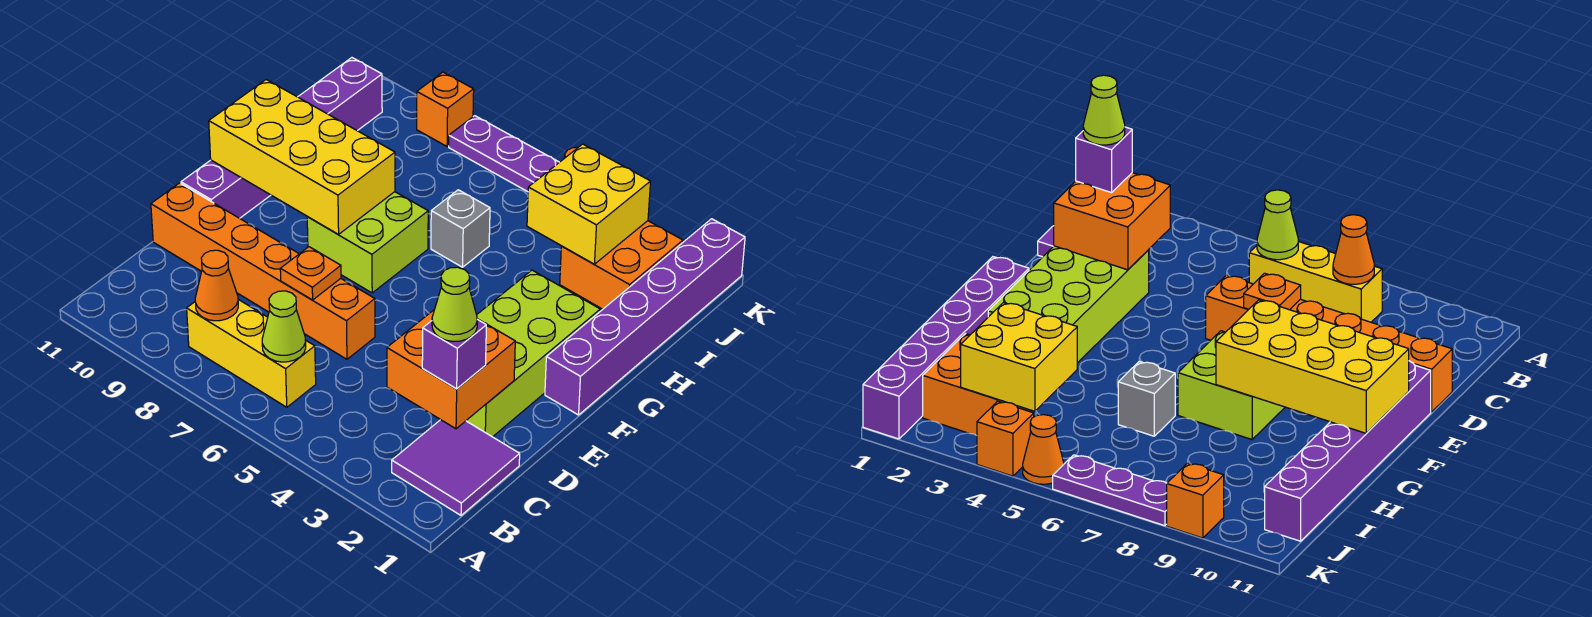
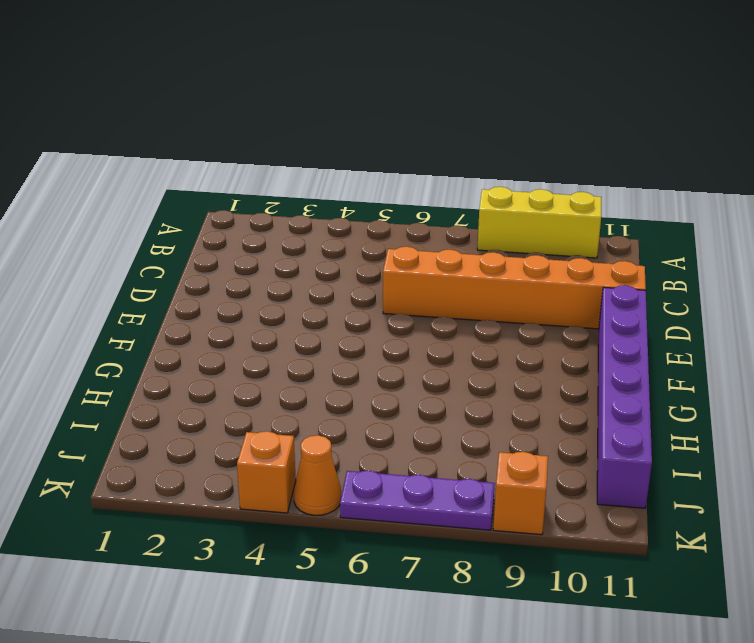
yellow 1x3 brick [477,187,601,258] -> yellow 1x3 brick moved to [187,300,316,407]
none -> purple 2x2 tile [392,420,520,515]
none -> lime 2x4 brick [466,270,600,437]
none -> purple 1x6 brick [545,219,745,415]

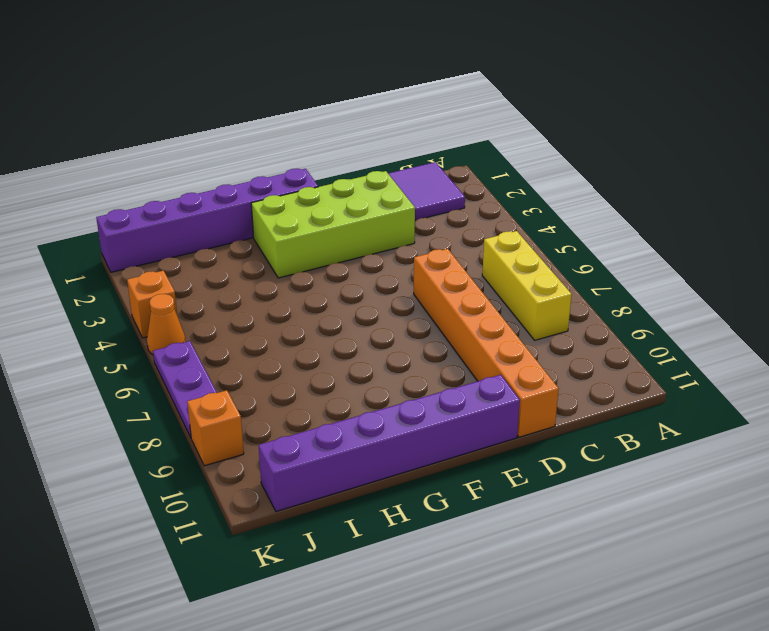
none -> lime 2x2 brick [307,192,428,293]
none -> grey 1x1 brick [431,190,490,267]
none -> orange 2x2 brick [560,221,683,309]

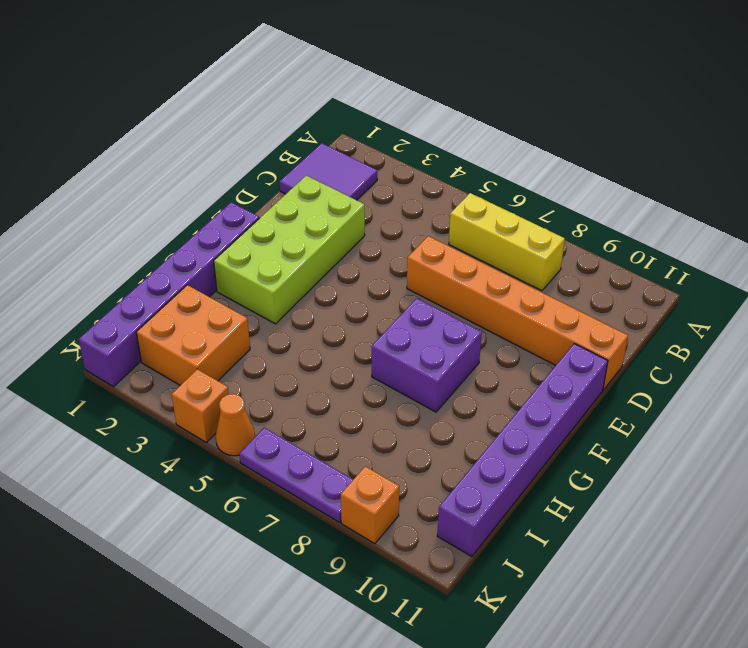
purple 2x2 brick [371,298,482,412] -> lime 2x2 brick [307,192,428,293]
none -> grey 1x1 brick [431,190,490,267]
none -> lime 1x1 cone [262,291,306,362]
none -> orange 1x1 cone [195,250,238,321]

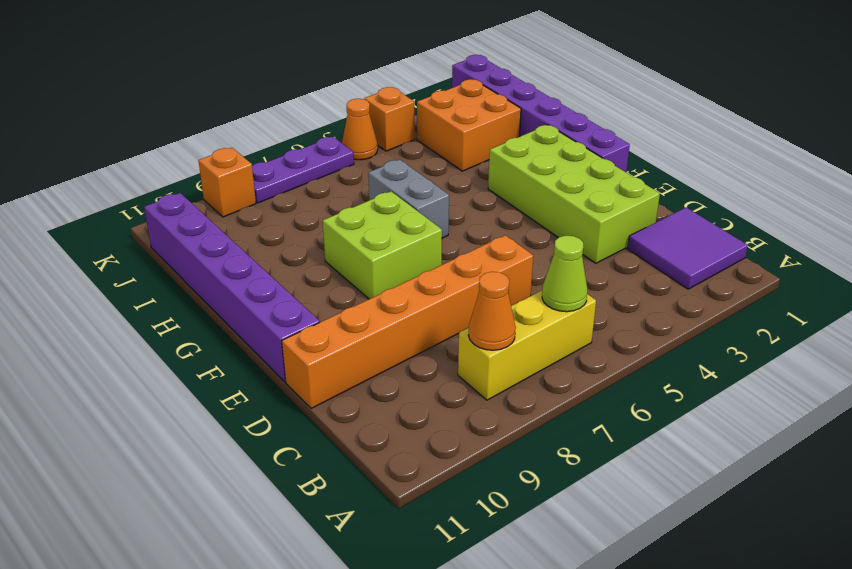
grey 1x2 brick [368,159,449,238] -> grey 1x1 brick [431,190,490,267]
none -> orange 2x2 brick [387,310,515,429]
none -> orange 1x1 plate [280,247,341,300]
none -> yellow 2x4 brick [209,80,395,234]

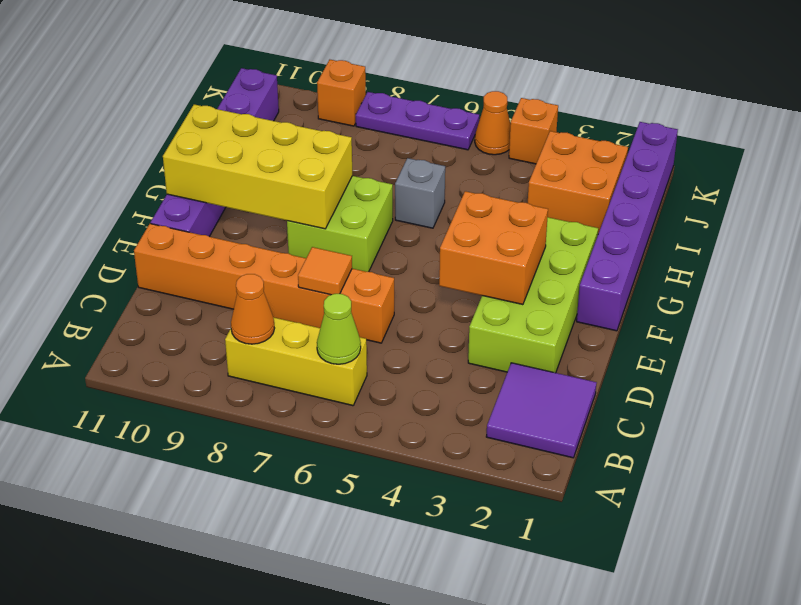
orange 1x1 tile [298,247,352,295] -> orange 1x1 plate [280,247,341,300]
orange 2x2 brick [439,191,548,305] -> orange 2x2 brick moved to [387,310,515,429]
none -> yellow 2x2 brick [527,144,651,264]
none -> purple 1x1 brick [422,319,486,389]
none -> lime 1x1 cone [432,267,477,341]

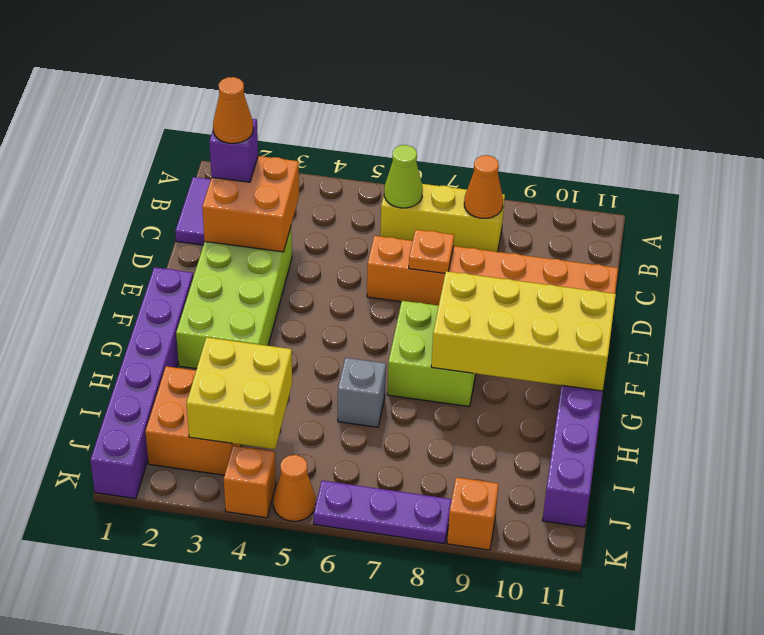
orange 1x1 cone [213,77,253,143] -> lime 1x1 cone [432,267,477,341]

